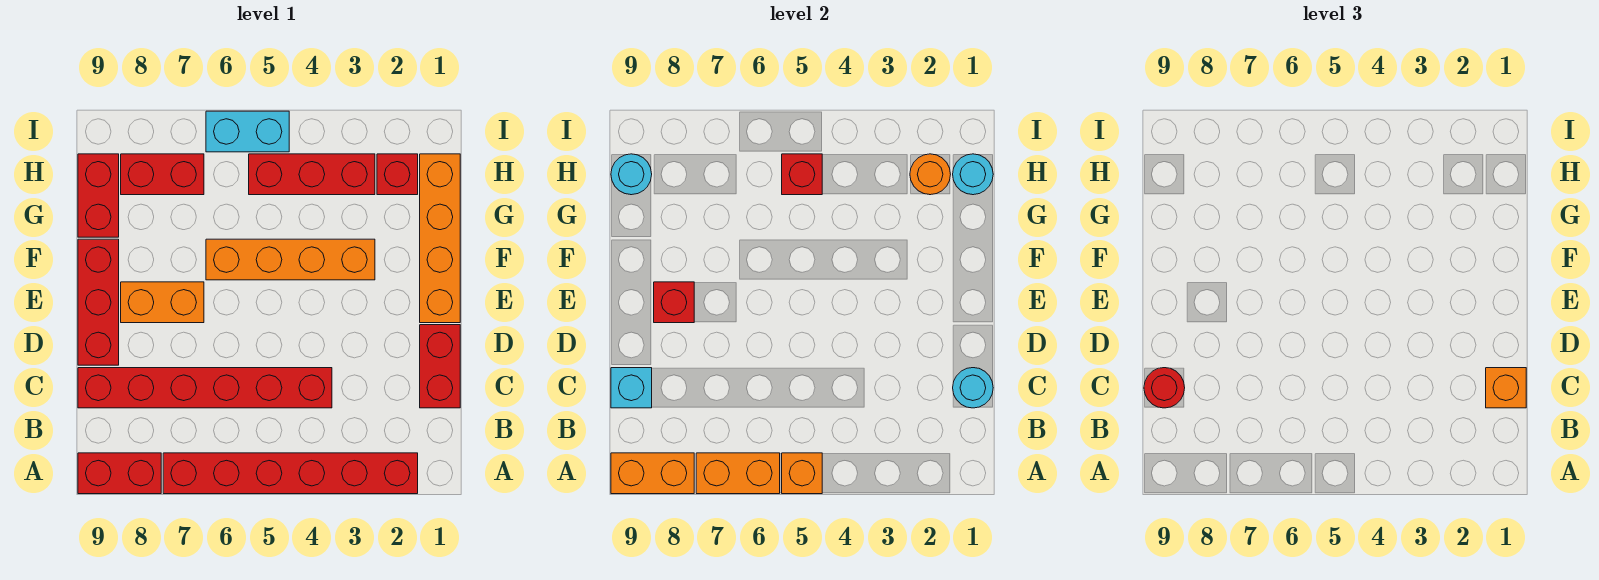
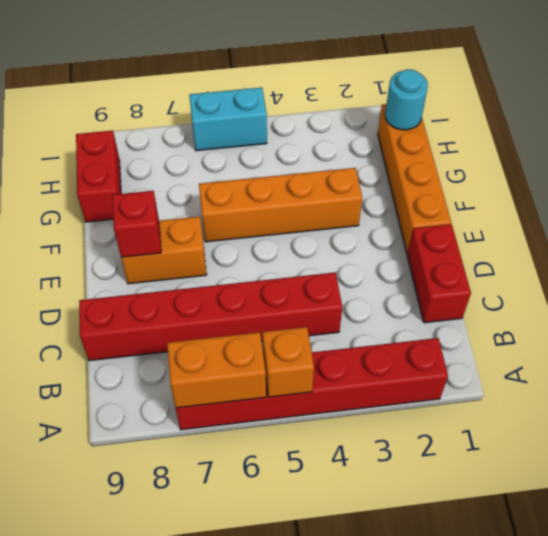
none -> red 1x2 brick [78,453,161,494]
none -> red 1x3 brick [78,239,119,365]
none -> red 1x1 brick [377,154,418,195]

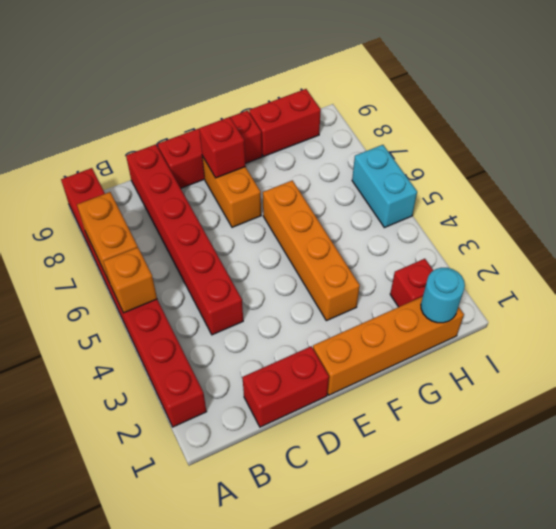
none -> red 1x3 brick [249,154,375,195]
none -> red 1x2 brick [121,154,204,195]
none -> orange 1x2 brick [611,453,694,494]

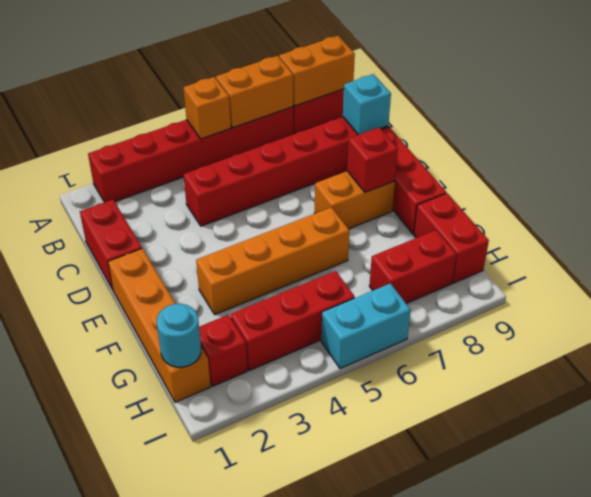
none -> cyan 1x1 round brick [953,368,993,408]
none -> orange 1x1 round brick [910,154,951,195]
none -> red 1x1 brick [782,154,822,195]

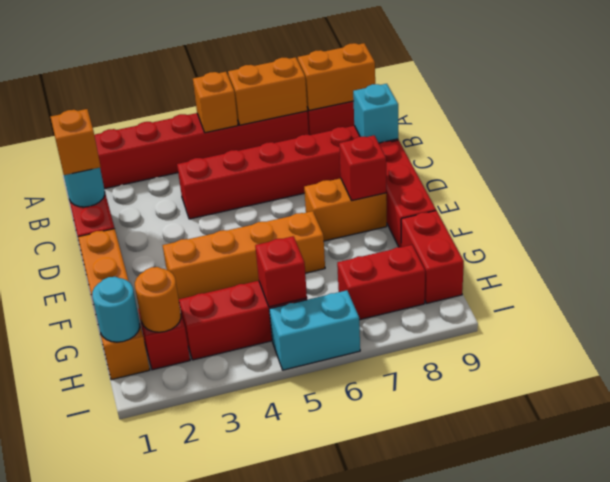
none -> cyan 1x1 round brick [611,154,652,195]
none -> red 1x1 round brick [1144,368,1185,408]

